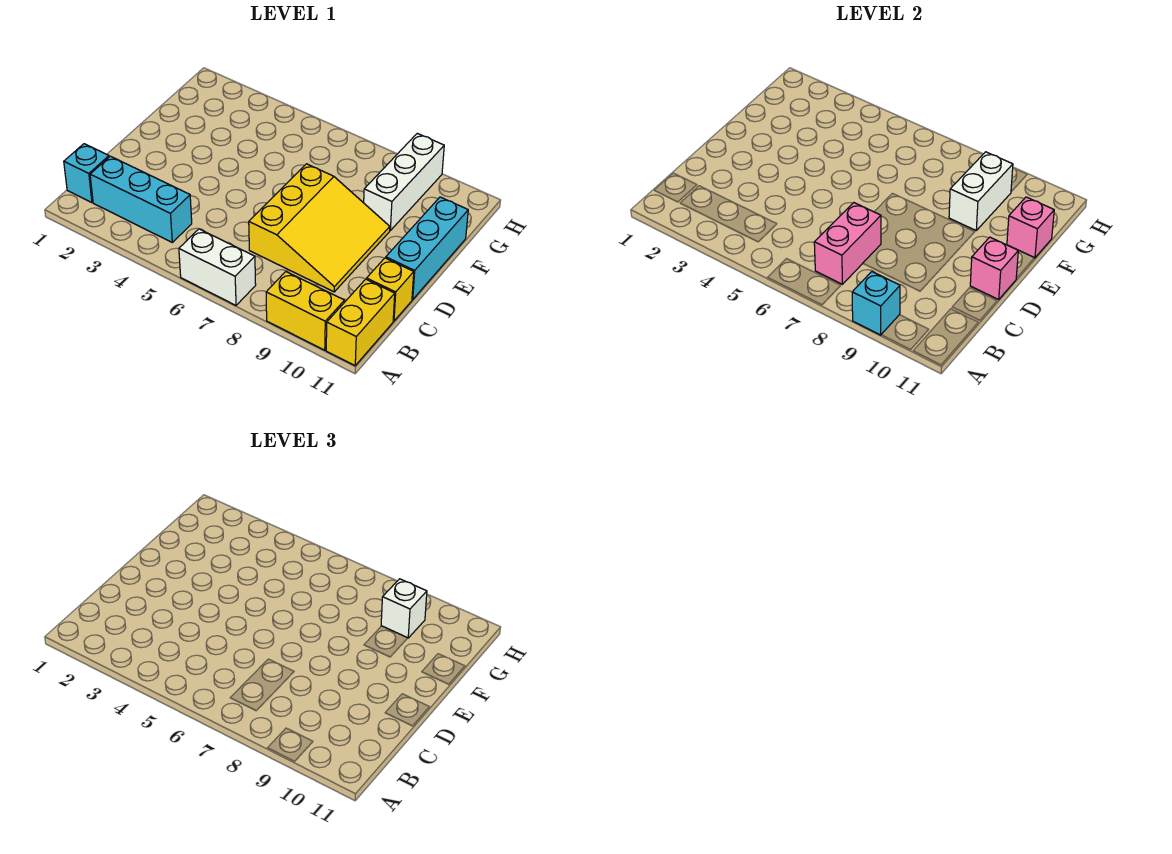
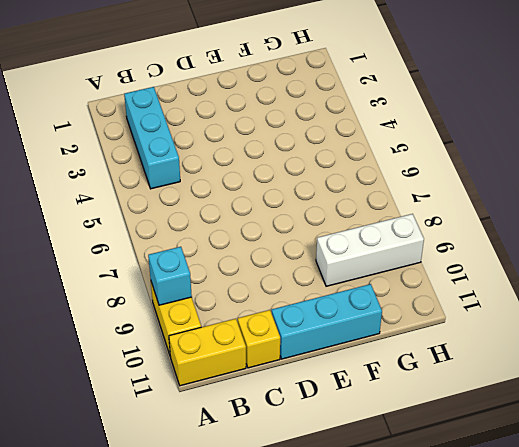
none -> white 1x2 brick [179,229,256,305]
none -> cyan 1x1 brick [64,144,109,203]
none -> yellow 3x3 slope [249,164,390,292]

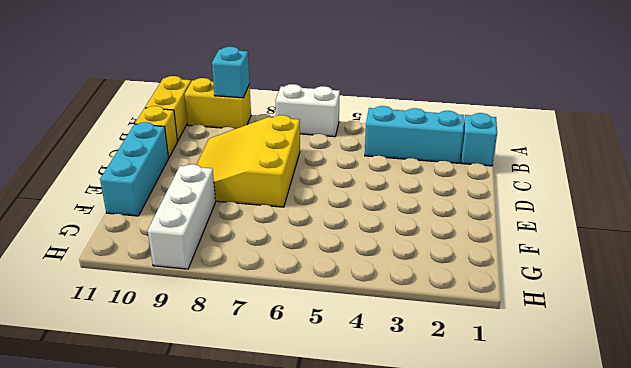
none -> pink 1x2 brick [814,203,881,284]
none -> pink 1x1 brick [970,237,1018,299]
none -> white 1x2 brick [949,152,1013,230]

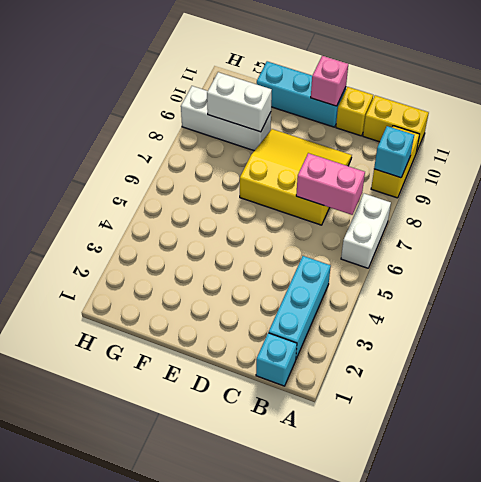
none -> pink 1x1 brick [1007,197,1054,258]
none -> white 1x1 brick [381,579,427,638]

